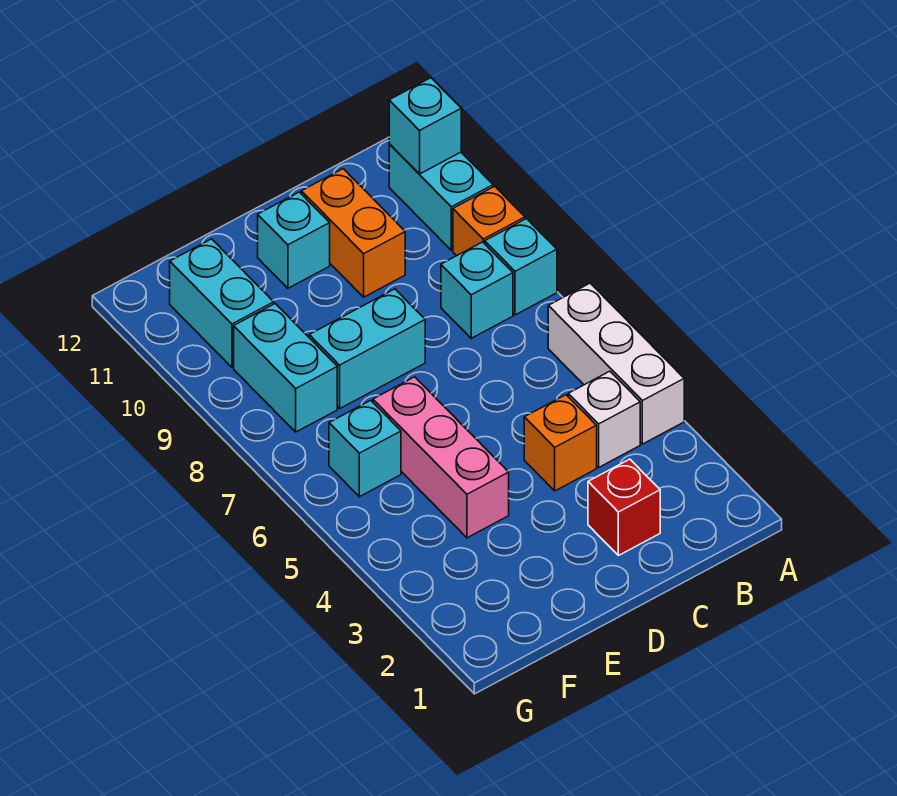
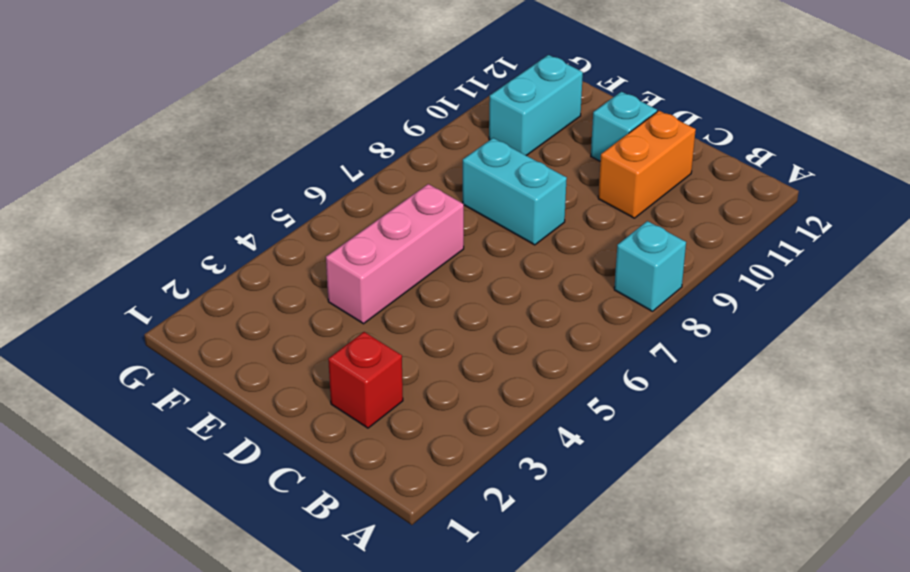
none -> white 1x3 brick [548,283,684,444]
none -> orange 1x1 brick [453,186,525,256]
none -> cyan 1x2 brick [389,144,493,250]

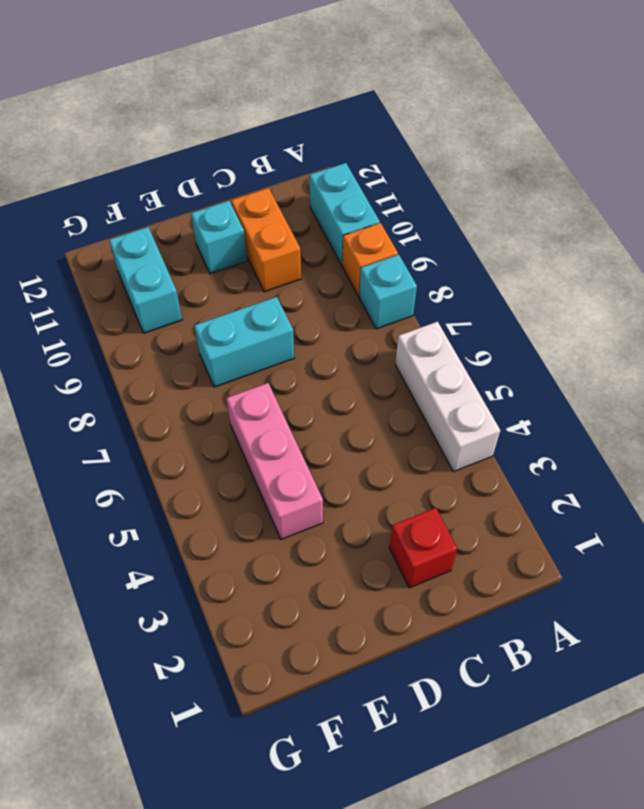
none -> white 1x1 brick [568,371,640,467]
none -> cyan 1x1 brick [441,242,513,338]
none -> orange 1x1 brick [524,395,597,491]

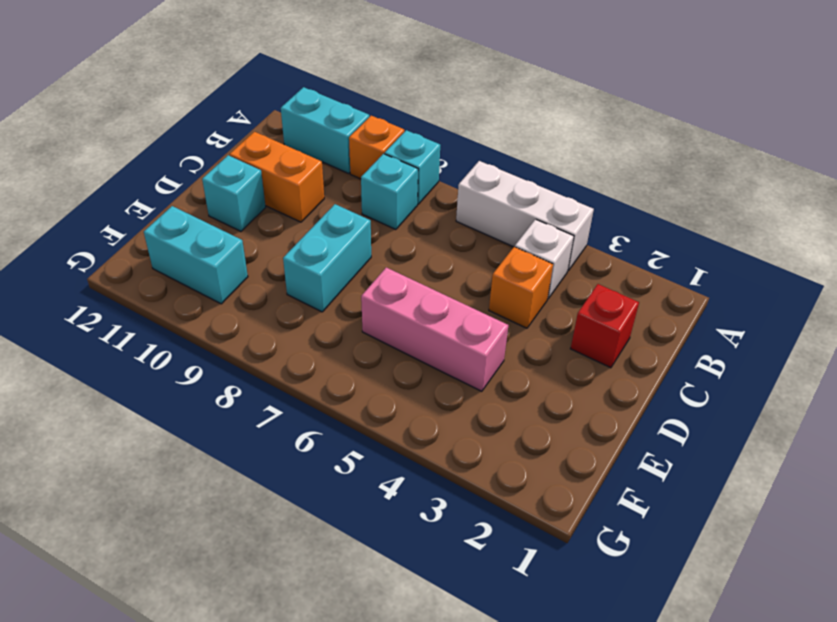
none -> cyan 1x1 brick [329,400,401,497]
none -> cyan 1x2 brick [234,304,337,432]
none -> cyan 1x1 brick [389,78,461,174]

